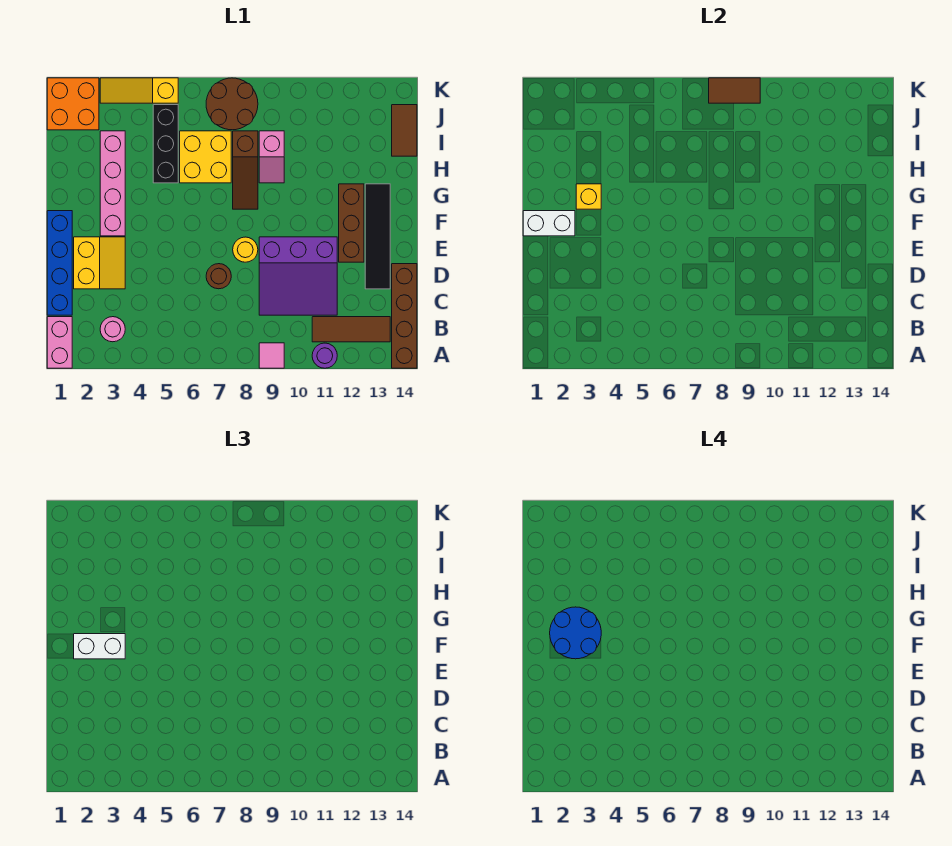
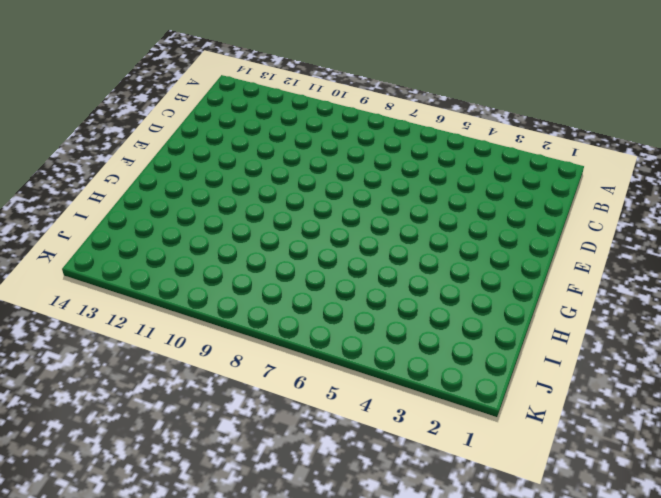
none -> pink 1x2 brick [47,317,72,368]
none -> pink 1x1 tile [259,343,284,368]
none -> purple 1x1 round brick [312,343,337,368]

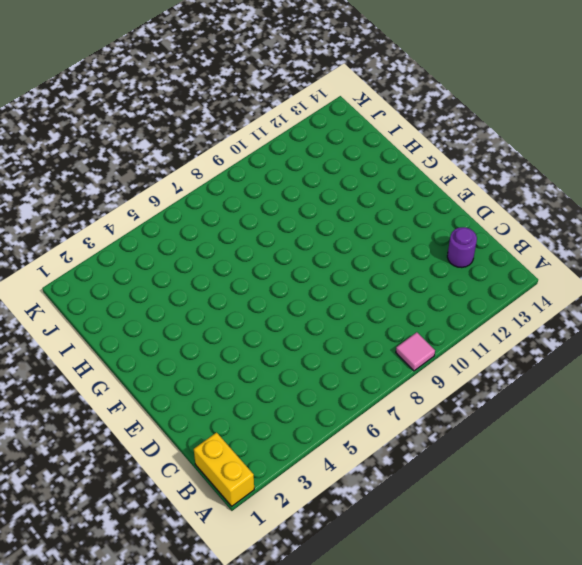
yellow 1x2 brick [194,433,254,506] -> pink 1x2 brick [47,317,72,368]
purple 1x1 round brick [447,227,477,268] -> purple 1x1 round brick moved to [312,343,337,368]
none -> brown 1x4 brick [392,264,417,368]
none -> pink 1x1 round brick [100,317,125,342]
none -> brown 1x3 tile [312,317,390,342]

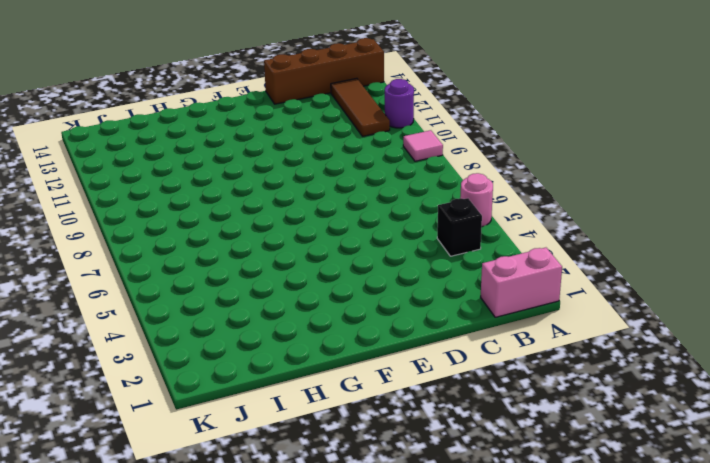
pink 1x1 round brick [460,173,493,227] -> pink 1x1 round brick moved to [100,317,125,342]
black 1x1 brick [437,198,482,256] -> none
none -> blue 1x4 brick [47,211,72,315]
none -> purple 3x3 slope [259,237,337,315]
none -> yellow 2x2 slope [74,237,125,289]

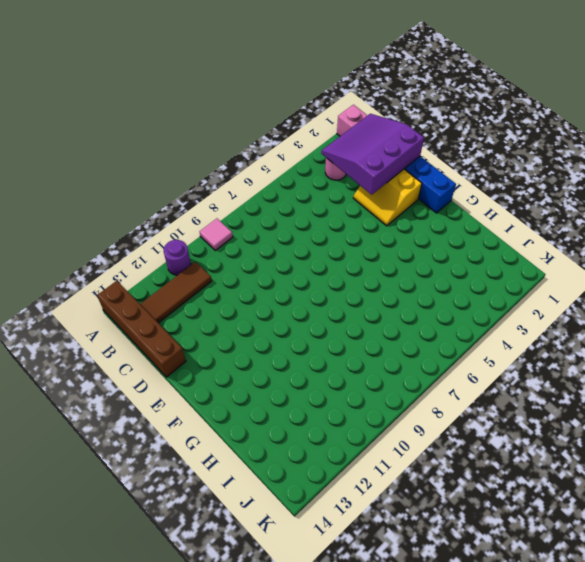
purple 3x3 slope [321,114,424,195] -> purple 3x3 slope moved to [259,237,337,315]
none -> brown 1x1 round brick [206,264,231,289]
none -> black 1x4 tile [365,184,390,289]
none -> yellow 1x1 round brick [233,237,258,262]

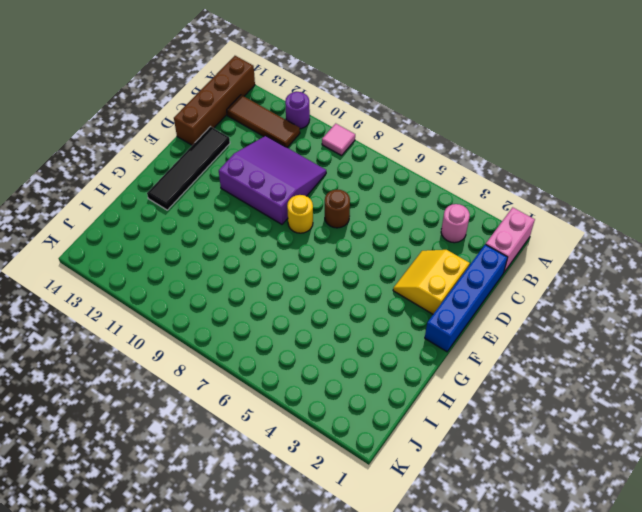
none -> brown 1x3 brick [339,184,364,262]
none -> pink 1x4 brick [100,131,125,236]
none -> brown 1x3 slope [233,131,258,209]

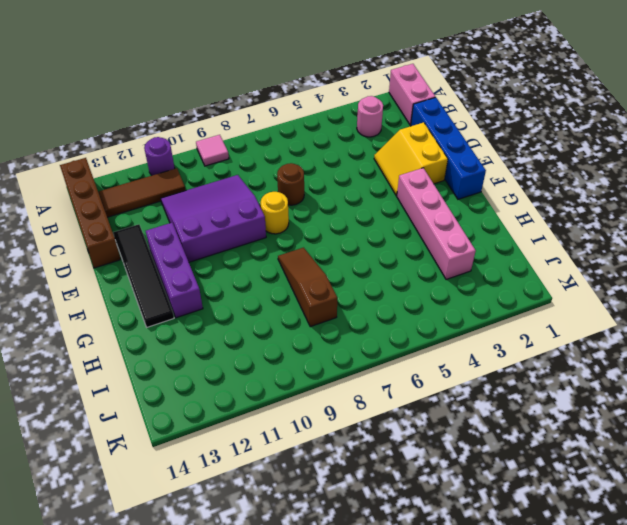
purple 1x3 brick [146,223,203,318] -> brown 1x3 brick [339,184,364,262]
none -> black 1x3 brick [153,105,178,183]
none -> yellow 2x2 brick [180,131,231,183]
none -> pink 1x2 slope [259,131,284,183]

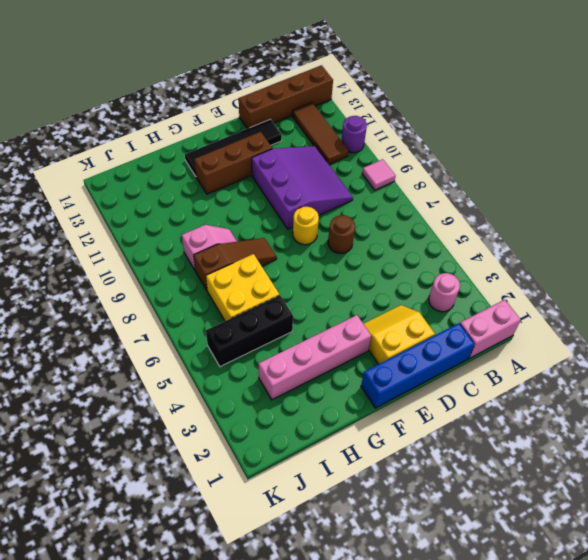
none -> brown 1x2 tile [392,105,417,156]
none -> orange 2x2 brick [47,78,99,130]
none -> brown 2x2 round brick [206,78,258,130]

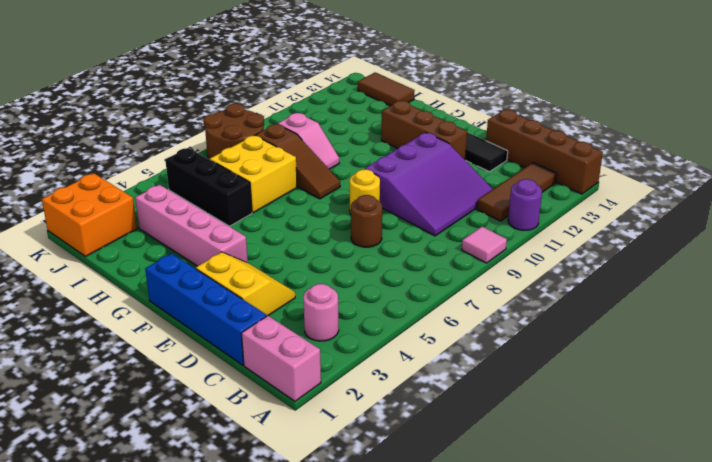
none -> yellow 1x3 slope [100,78,178,103]
none -> white 1x2 brick [523,211,575,236]
none -> yellow 1x1 brick [576,184,601,209]

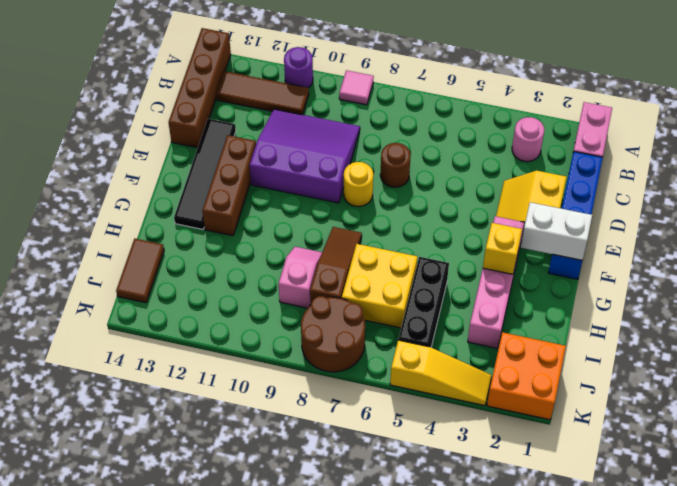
none -> brown 1x2 tile [709,78,760,103]
none -> white 1x2 brick [74,634,125,659]
none -> blue 2x2 round brick [550,607,601,659]

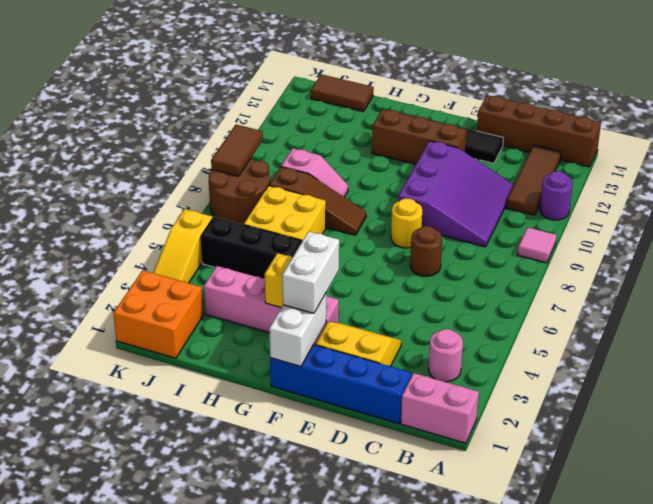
none -> blue 2x2 round brick [550,607,601,659]

